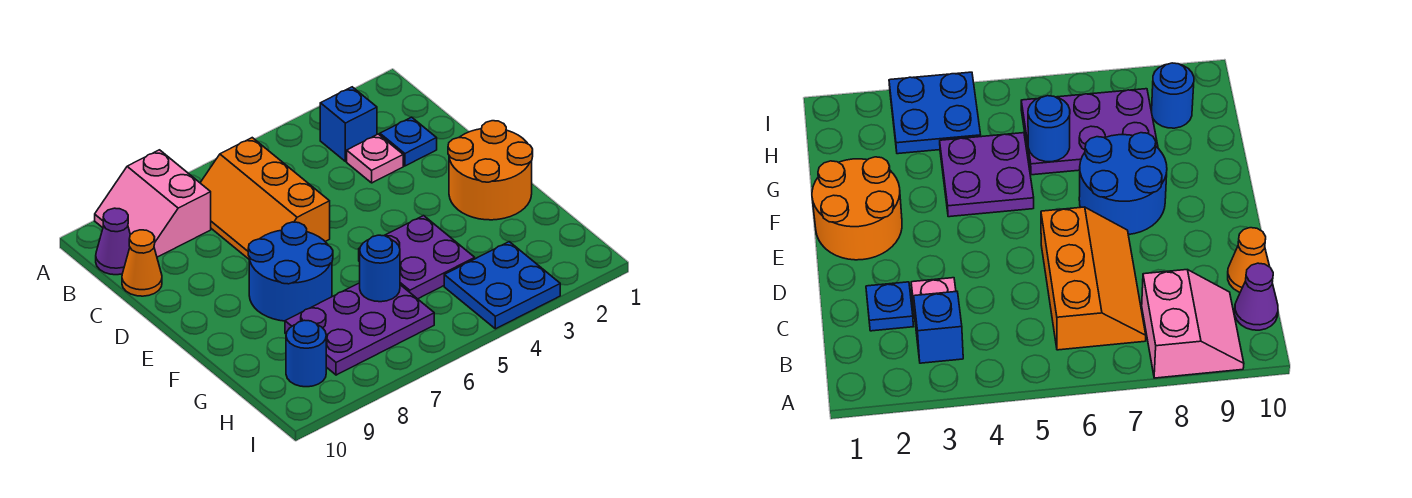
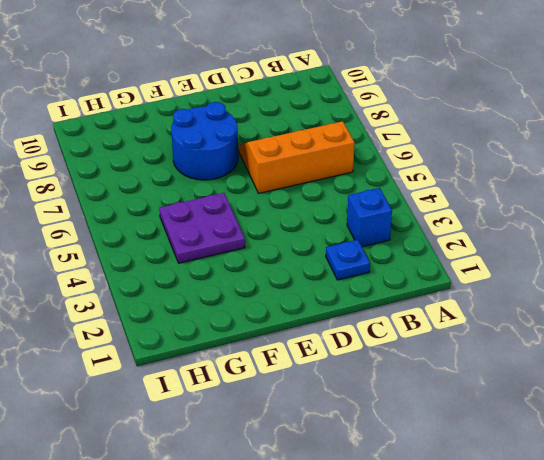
none -> pink 2x2 slope [95,150,211,257]
none -> purple 1x1 cone [96,208,130,275]
none -> pink 1x1 plate [347,134,403,183]

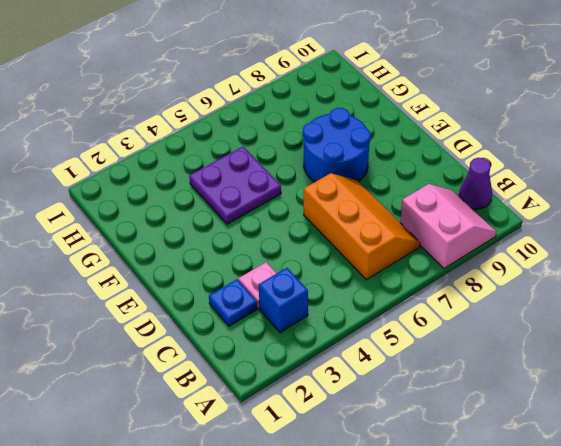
none -> orange 1x1 cone [122,230,162,296]
none -> orange 2x2 round brick [448,121,533,220]
none -> purple 2x3 plate [285,283,434,375]

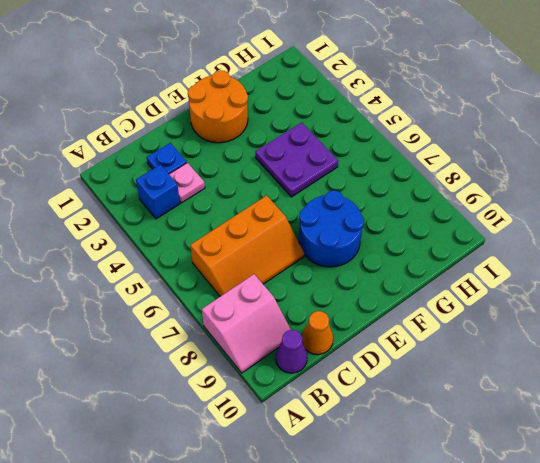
none -> purple 2x3 plate [285,283,434,375]
none -> blue 2x2 plate [444,242,560,329]
none -> blue 1x1 round brick [286,320,326,387]

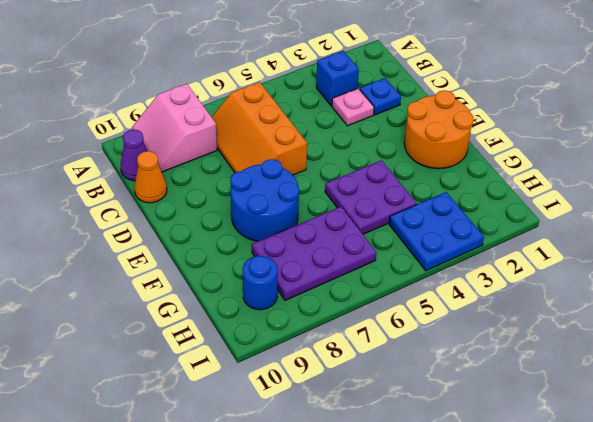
none -> blue 1x1 round brick [360,235,400,302]

